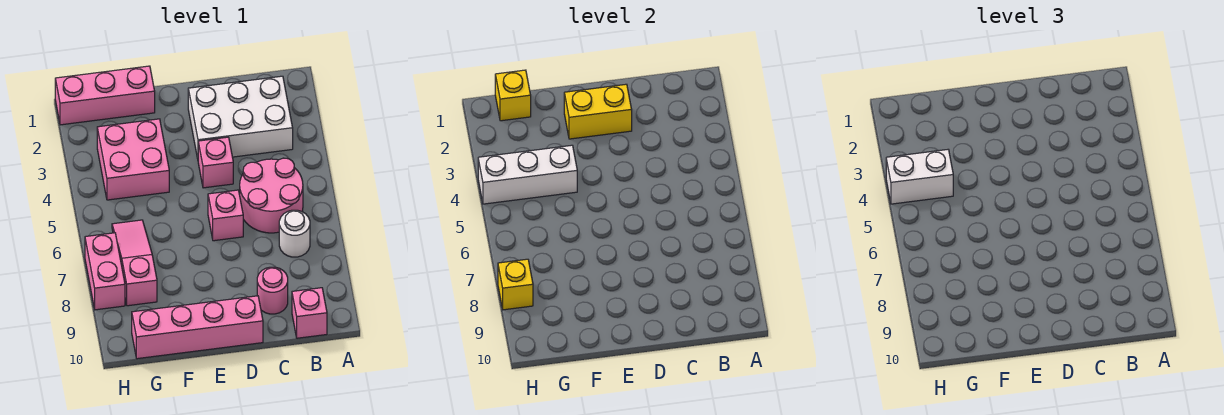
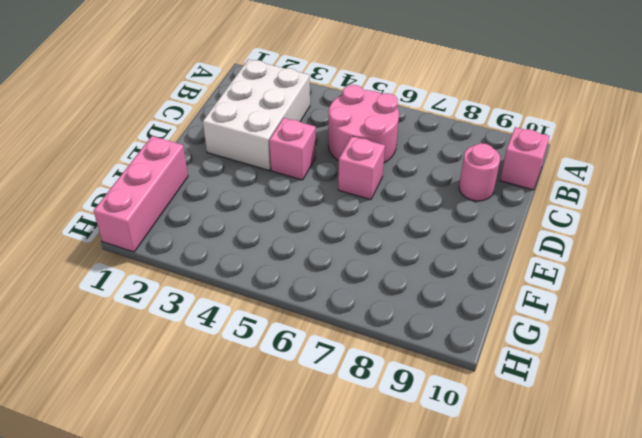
none -> white 1x1 round brick [279,210,310,257]
none -> pink 1x4 brick [132,296,263,359]
none -> pink 2x2 brick [97,119,169,200]

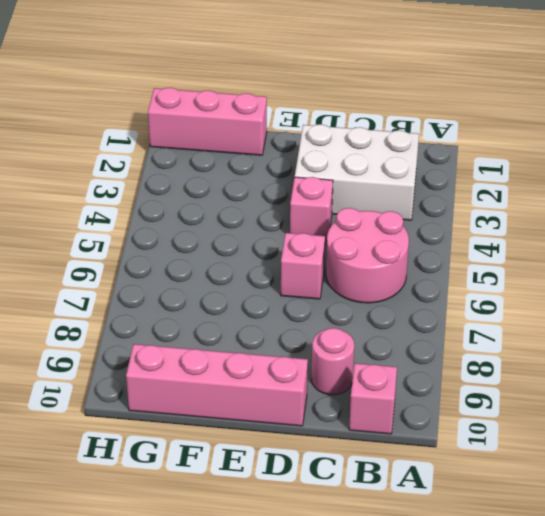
none -> white 1x1 round brick [279,210,310,257]
none -> pink 2x2 brick [97,119,169,200]
none -> pink 1x3 slope [112,220,157,306]

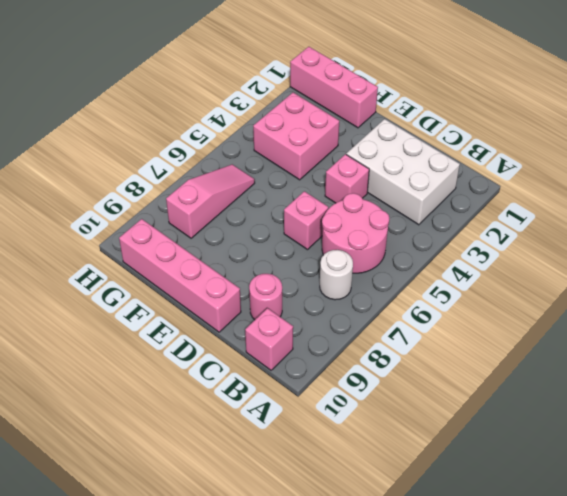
none -> pink 1x2 brick [85,233,125,310]
none -> yellow 1x2 brick [564,84,632,139]
none -> white 1x3 brick [478,145,577,204]

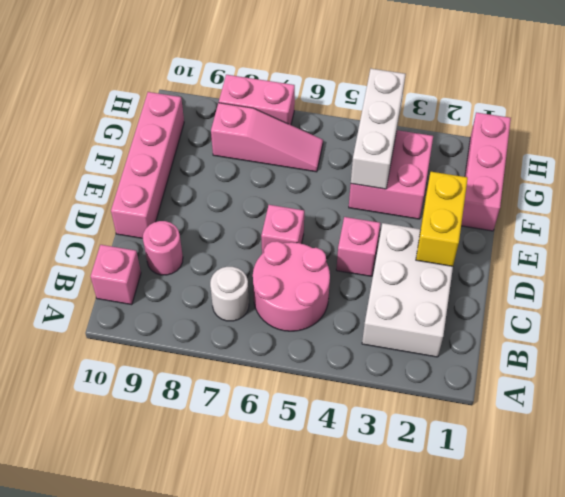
none -> yellow 1x1 brick [495,70,531,121]
none -> yellow 1x1 brick [498,259,533,310]
none -> white 1x2 brick [886,150,953,204]

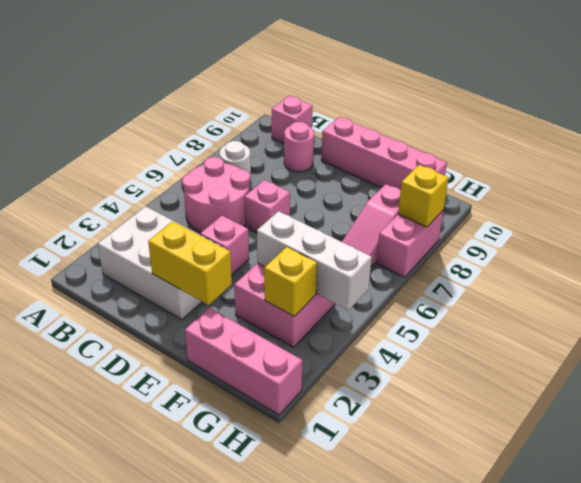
yellow 1x1 brick [264,247,317,316] -> yellow 1x1 brick moved to [495,70,531,121]
none -> white 1x2 brick [886,150,953,204]

